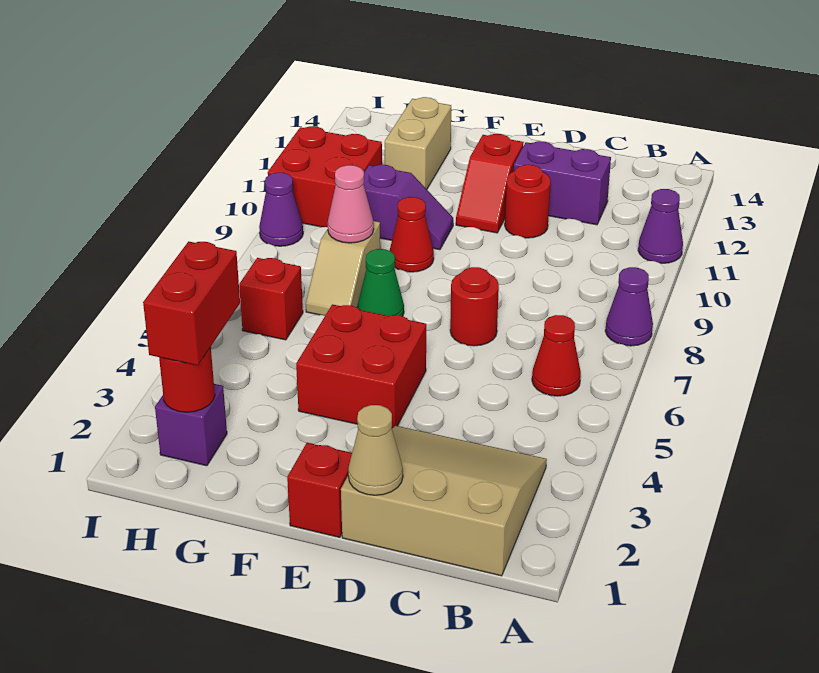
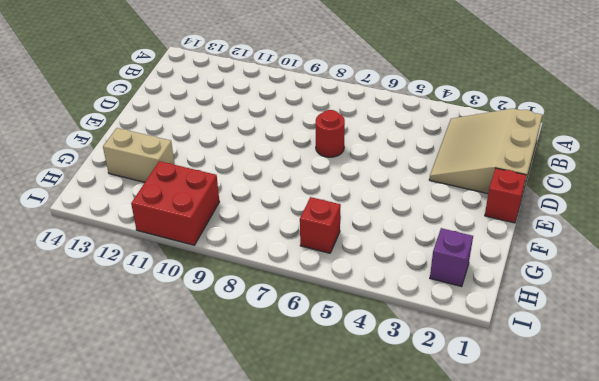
none -> purple 1x1 cone [605,267,653,346]
none -> purple 1x1 cone [638,189,683,263]
none -> red 1x1 cone [532,315,581,396]

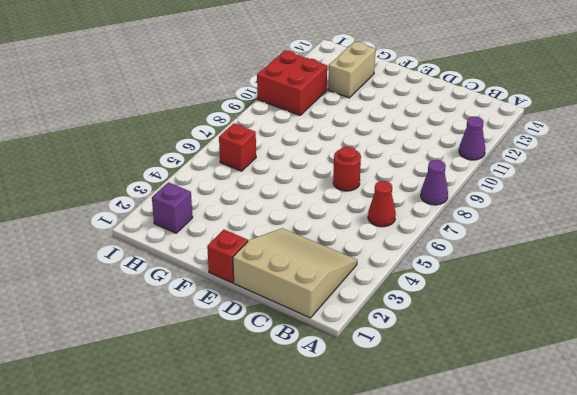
none -> purple 1x2 brick [514,141,611,225]
none -> red 1x1 round brick [505,165,551,238]
none -> red 2x2 brick [296,304,426,428]

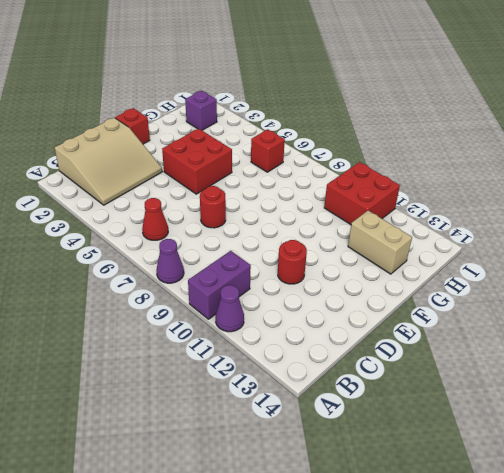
purple 1x2 brick [188,251,251,319] -> purple 1x2 brick moved to [514,141,611,225]
none -> red 1x2 slope [456,134,524,233]
none -> green 1x1 cone [358,249,404,316]
none -> red 1x1 cone [390,197,434,272]

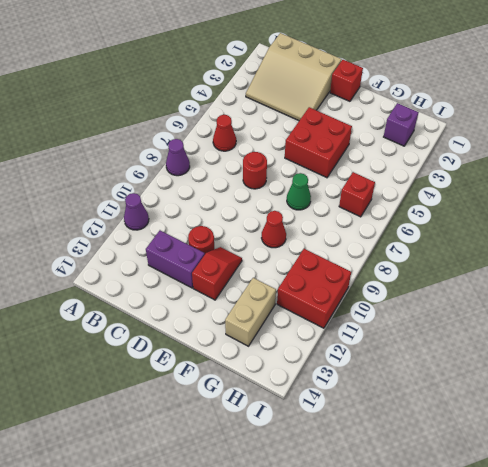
none -> purple 1x2 slope [364,165,453,250]
none -> tan 1x2 slope [306,221,380,316]
none -> purple 1x1 cone [259,173,303,246]

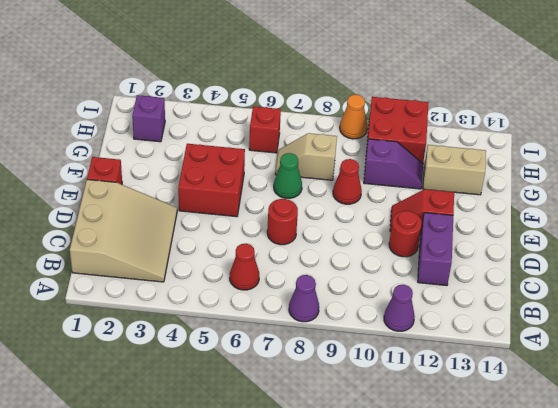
purple 1x2 slope [364,139,423,189] -> purple 1x2 slope turned to [364,165,453,250]
orange 1x1 cone [340,95,367,139] -> purple 1x1 cone [259,173,303,246]
none -> tan 1x1 cone [348,405,403,495]
none -> pink 1x1 cone [328,165,374,243]
none -> red 1x1 round brick [159,347,215,412]

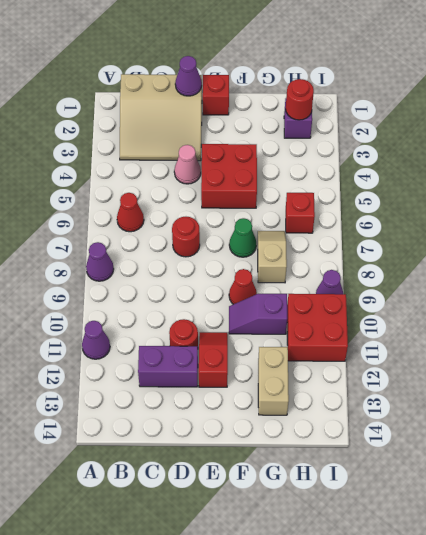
purple 1x1 cone [175,56,202,96] -> tan 1x1 cone [348,405,403,495]
pink 1x1 cone [174,145,201,184] -> pink 1x1 cone moved to [328,165,374,243]
none -> red 1x2 brick [143,241,240,366]

